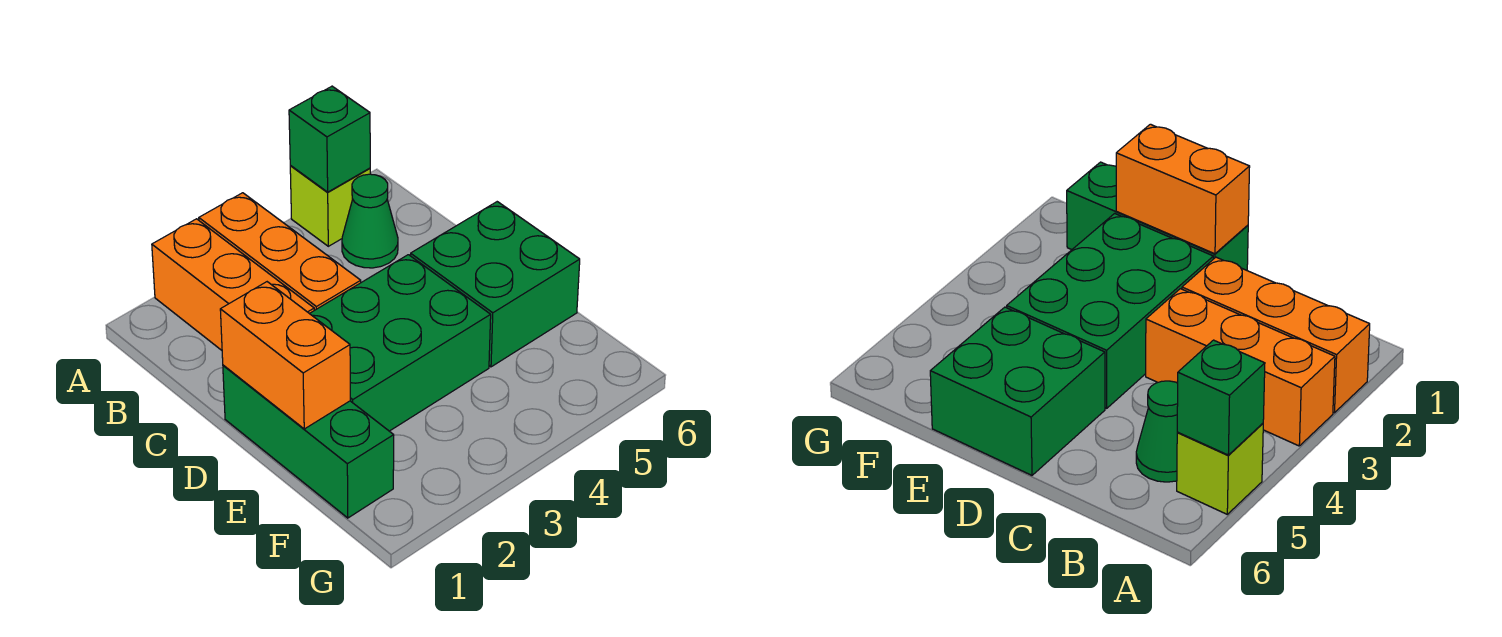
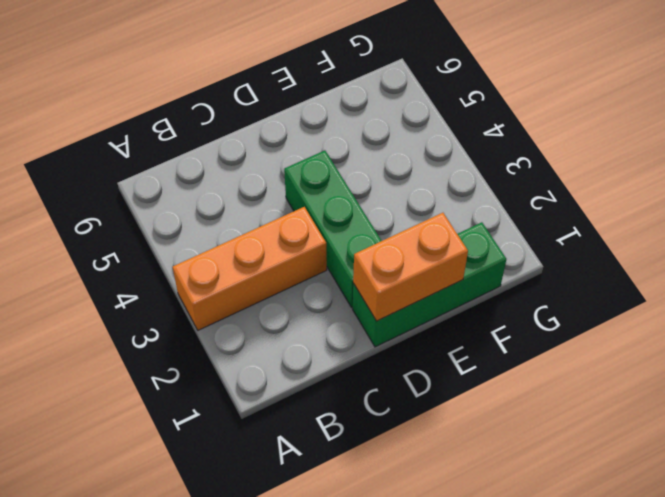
green 1x3 brick [284,151,381,308] -> green 2x3 brick [310,255,491,431]
none -> orange 1x3 brick [152,219,314,350]
none -> lime 1x1 brick [290,166,370,246]

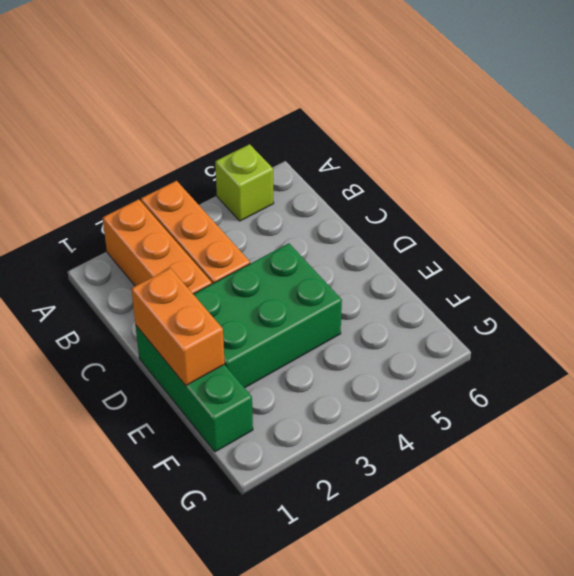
none -> green 1x1 cone [342,174,398,268]
none -> green 2x2 brick [411,202,580,367]

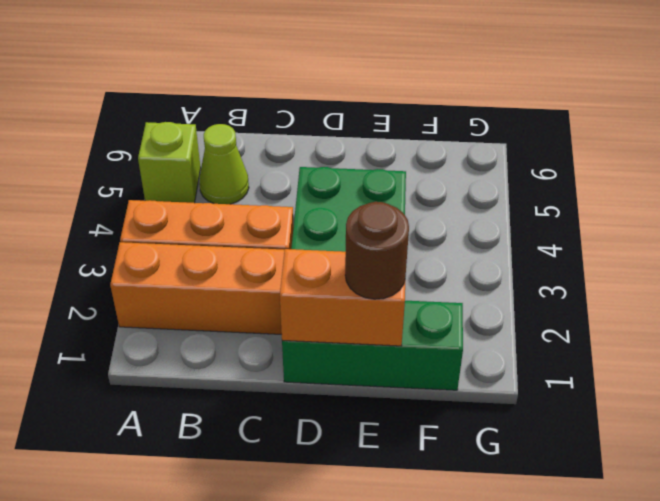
lime 1x1 cone [199,124,249,204] -> green 1x1 cone [342,174,398,268]
brown 1x1 round brick [345,202,409,299] -> none
none -> green 2x2 brick [411,202,580,367]
none -> green 1x1 brick [289,86,370,192]

